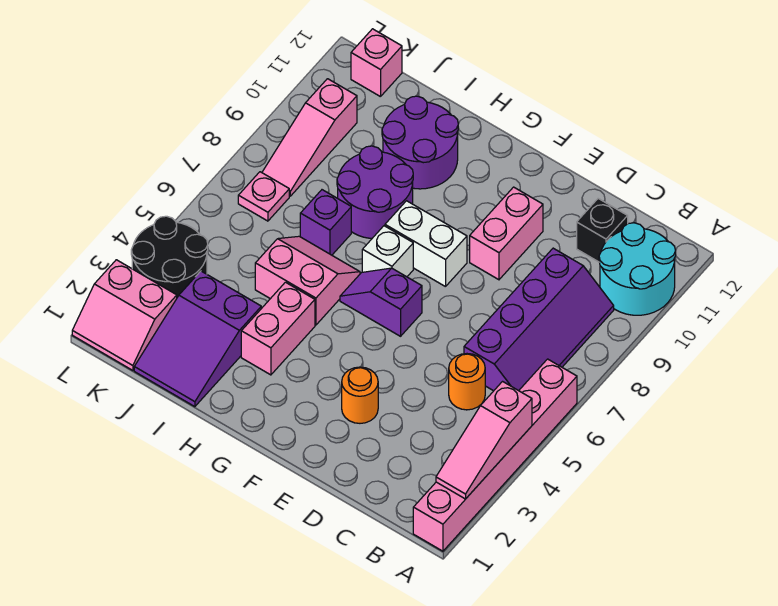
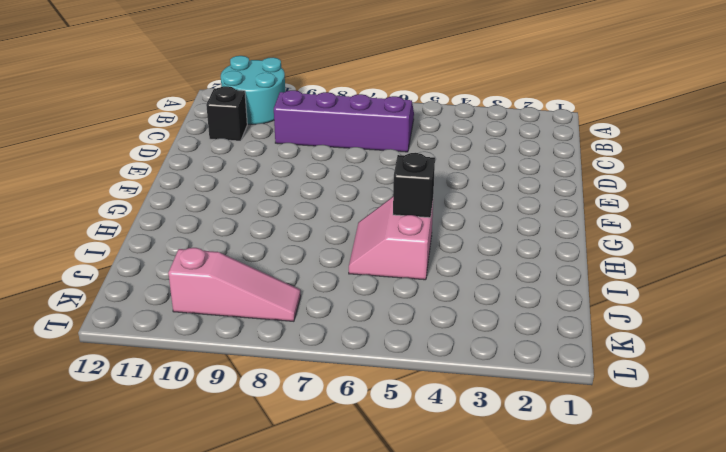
black 1x1 brick [393,153,435,218] -> none
none -> pink 1x6 brick [413,359,577,551]
none -> orange 1x1 round brick [449,354,485,410]
none -> orange 1x1 round brick [342,367,378,423]

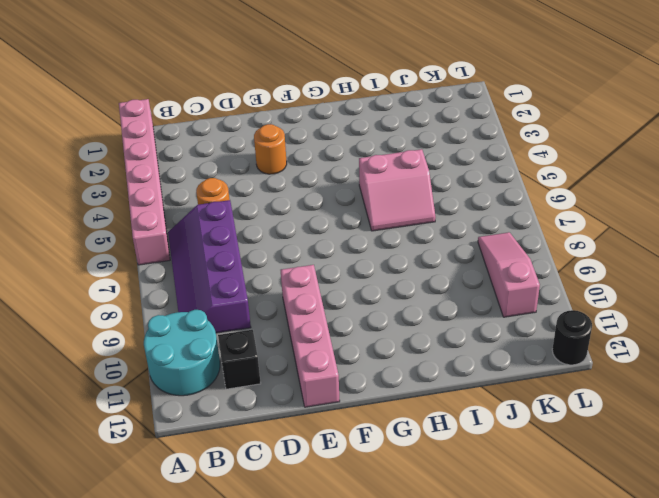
pink 1x4 brick [281,265,340,407] -> pink 1x2 brick [470,187,543,280]
black 1x1 round brick [552,310,592,365] -> none
none -> purple 1x2 slope [340,268,422,336]
none -> white 1x2 brick [385,201,467,287]
none -> white 1x1 brick [362,226,413,277]

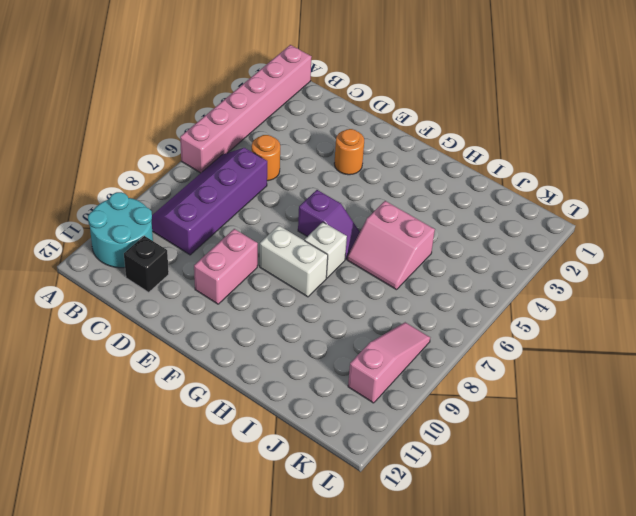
none -> pink 1x2 brick [241,282,315,375]
none -> purple 2x2 round brick [337,146,413,238]
none -> purple 2x2 round brick [382,96,458,189]

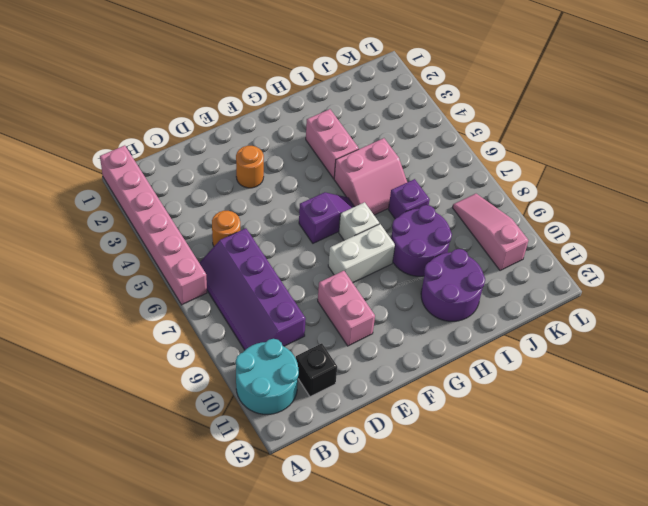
none -> purple 2x3 slope [134,271,261,407]
none -> pink 2x2 slope [72,260,177,370]
none -> black 2x2 round brick [131,216,208,297]

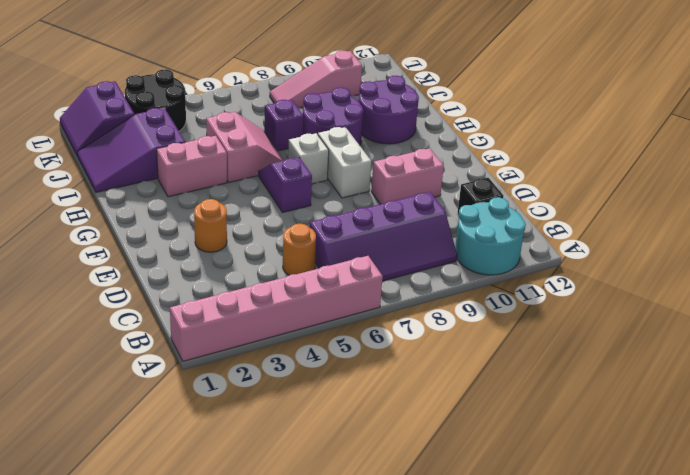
purple 2x2 slope [60,81,134,155] -> pink 2x2 slope [72,260,177,370]
none -> pink 1x1 plate [238,172,289,221]
none -> pink 1x1 brick [351,29,402,97]
none -> pink 1x3 slope [436,382,532,499]

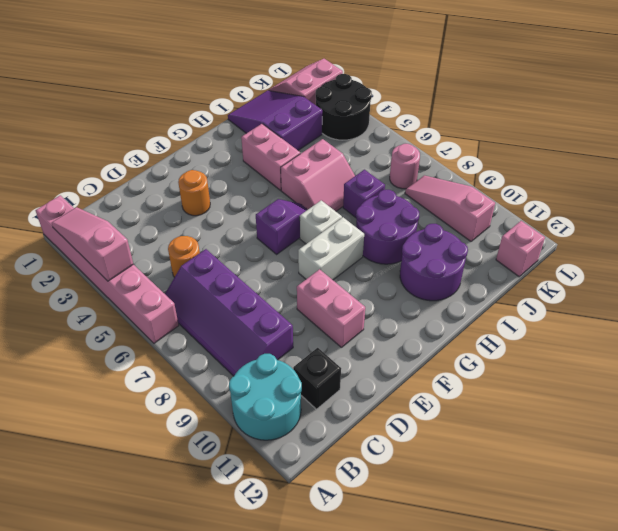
pink 1x1 round brick [390,144,420,189] -> pink 1x1 plate [238,172,289,221]

